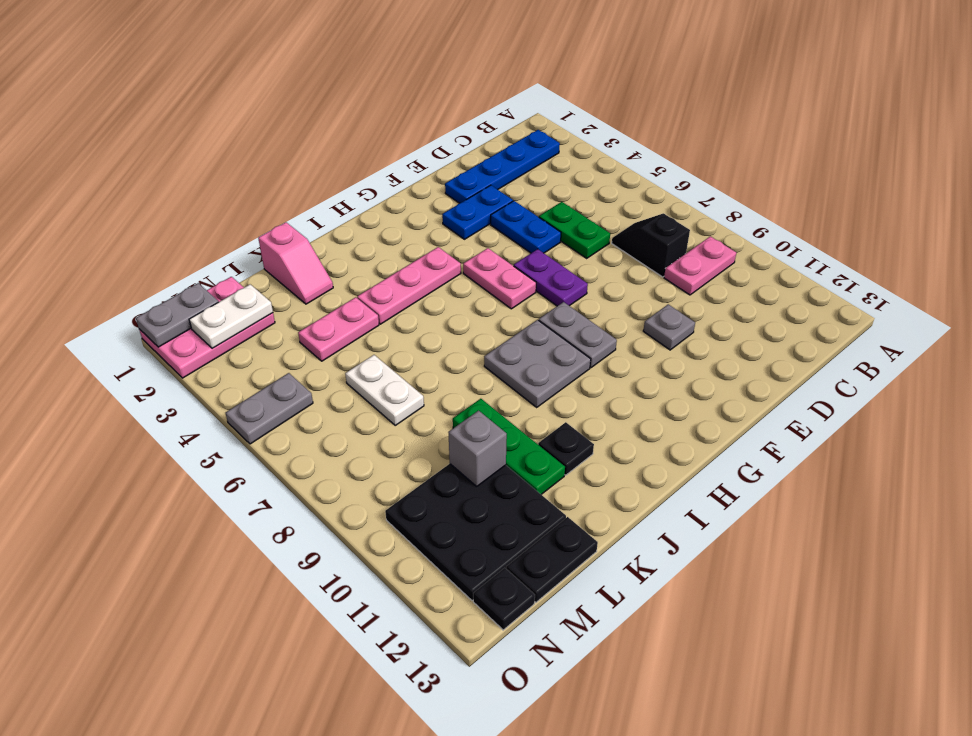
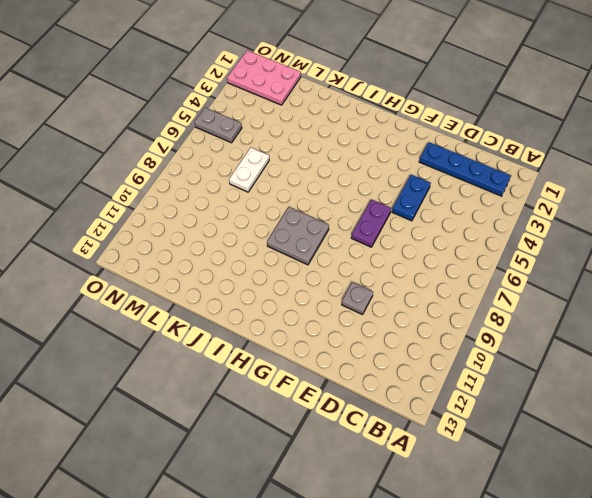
none -> pink 1x2 plate [664,236,736,295]
none -> black 1x2 slope [612,213,690,277]
none -> green 1x2 plate [539,202,610,258]

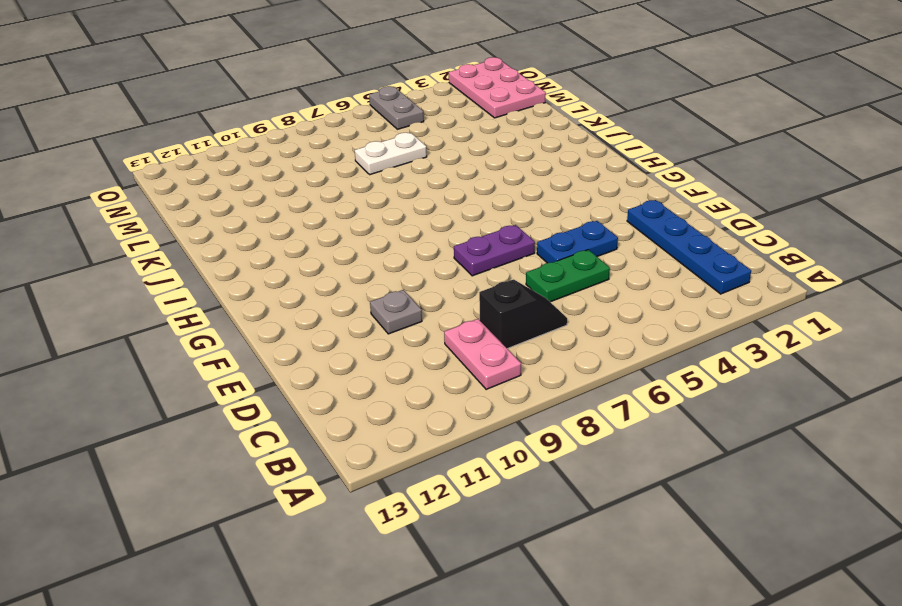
none -> blue 1x2 plate [442,185,513,239]
none -> pink 1x2 plate [463,248,536,309]
none -> grey 1x2 plate [539,302,617,368]

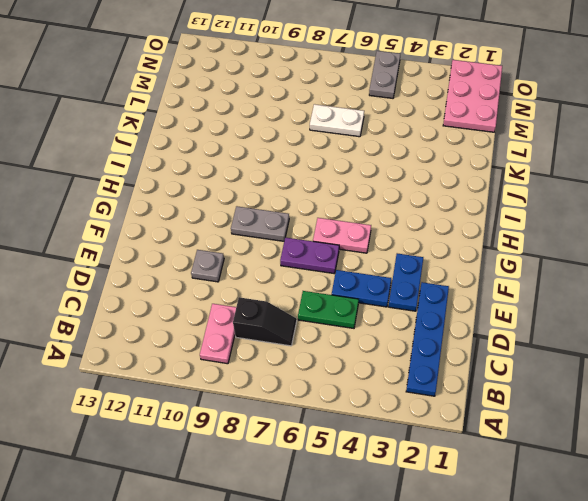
none -> pink 1x3 plate [357,247,461,324]
none -> grey 2x2 plate [484,320,591,407]
none -> black 1x1 plate [538,422,594,475]

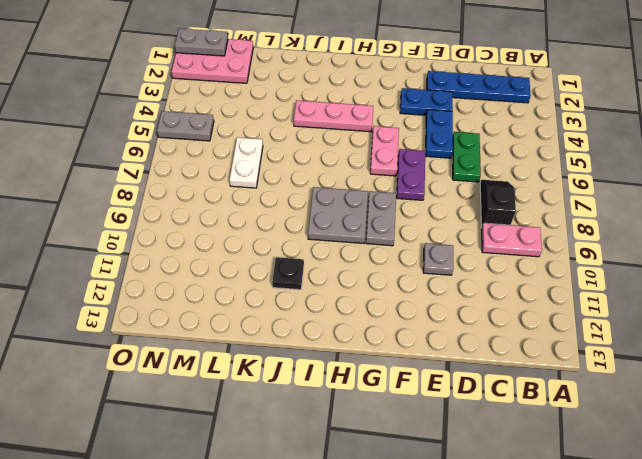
none -> pink 1x2 slope [258,222,333,304]
none -> pink 1x2 plate [298,297,379,361]
none -> green 1x3 plate [453,399,565,494]

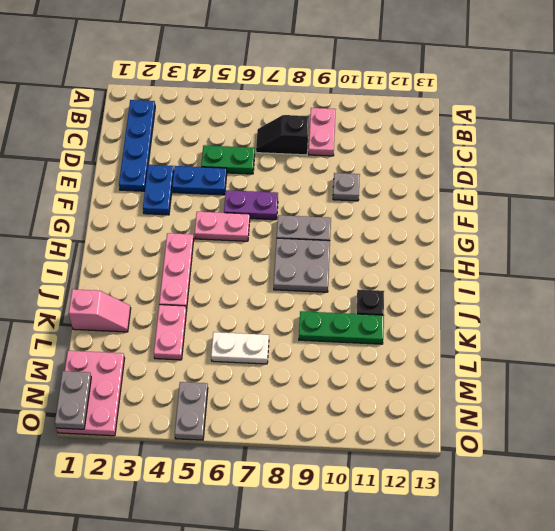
none -> black 3x3 plate [385,464,566,600]
none -> black 1x2 plate [506,517,598,602]
none -> black 1x1 plate [473,568,535,630]

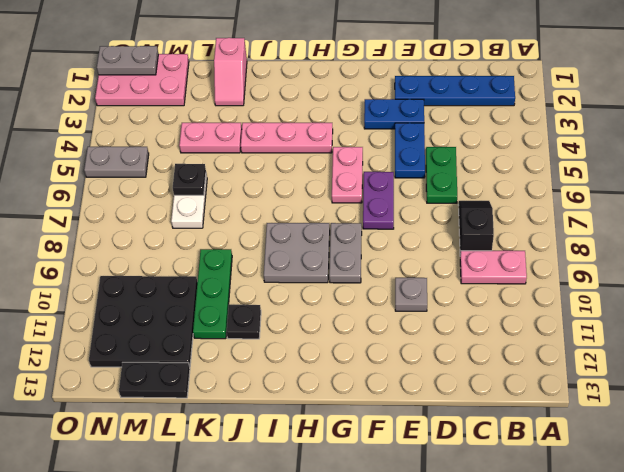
black 1x1 plate [173,164,206,195] -> black 1x1 plate moved to [473,568,535,630]
none -> grey 1x1 brick [448,411,507,486]
none -> white 1x2 plate [189,284,273,348]

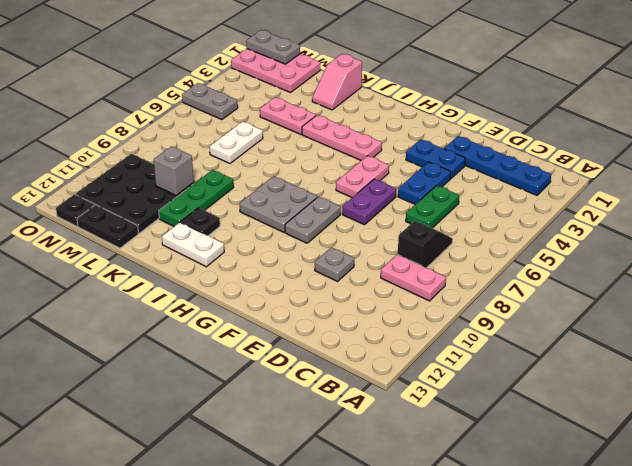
white 1x2 plate [162,222,224,267] -> white 1x2 plate moved to [189,284,273,348]

